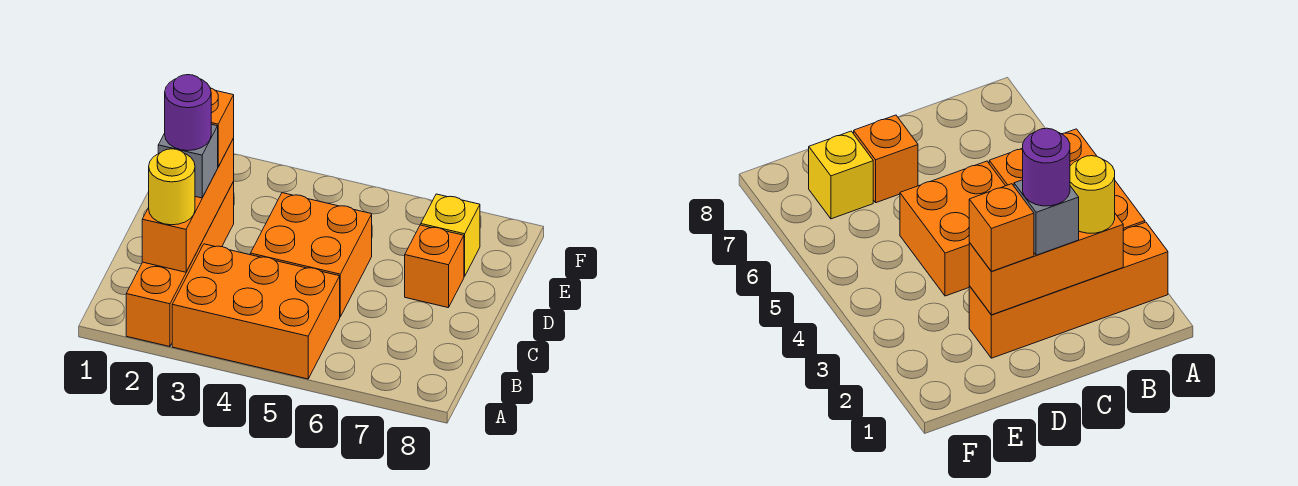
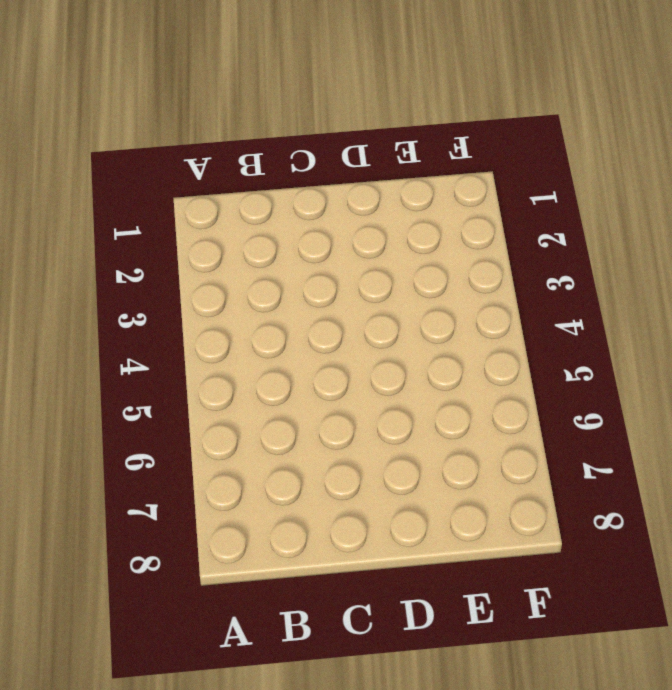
none -> orange 1x4 brick [126,181,234,347]
none -> orange 2x3 brick [172,244,340,379]

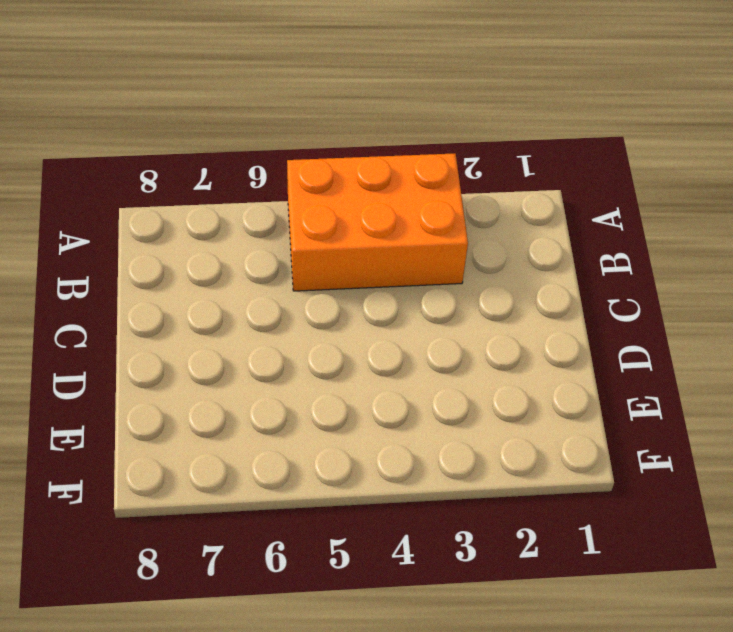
none -> orange 1x4 brick [126,181,234,347]
none -> orange 2x2 brick [250,193,372,317]

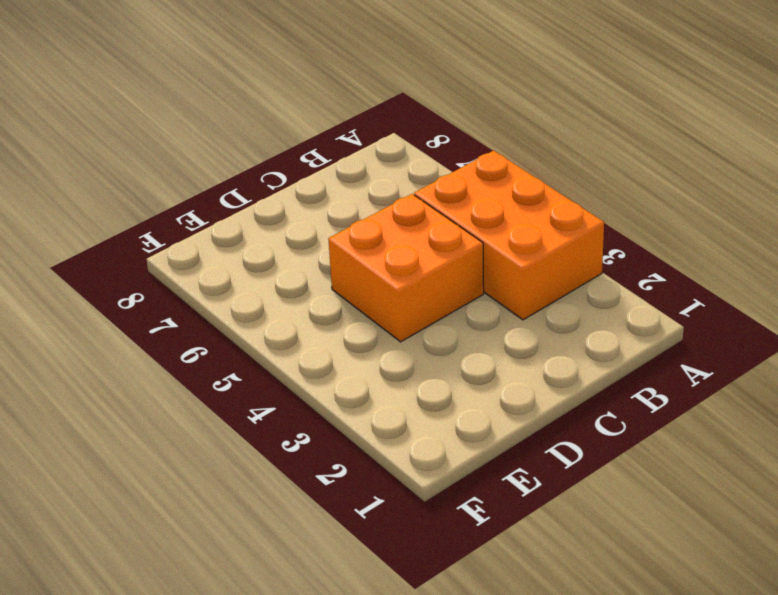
none -> orange 1x4 brick [126,181,234,347]
none -> orange 1x1 brick [405,225,464,308]

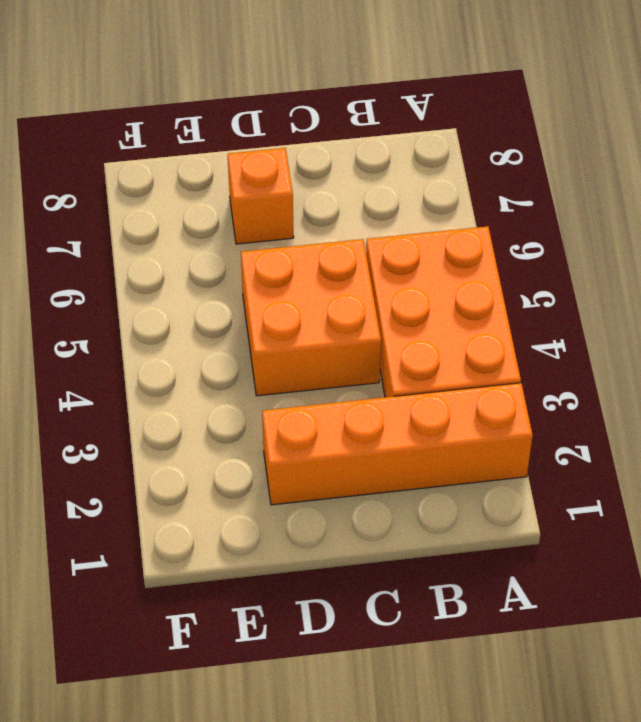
none -> yellow 1x1 brick [421,194,480,277]
none -> orange 1x3 brick [142,138,234,272]

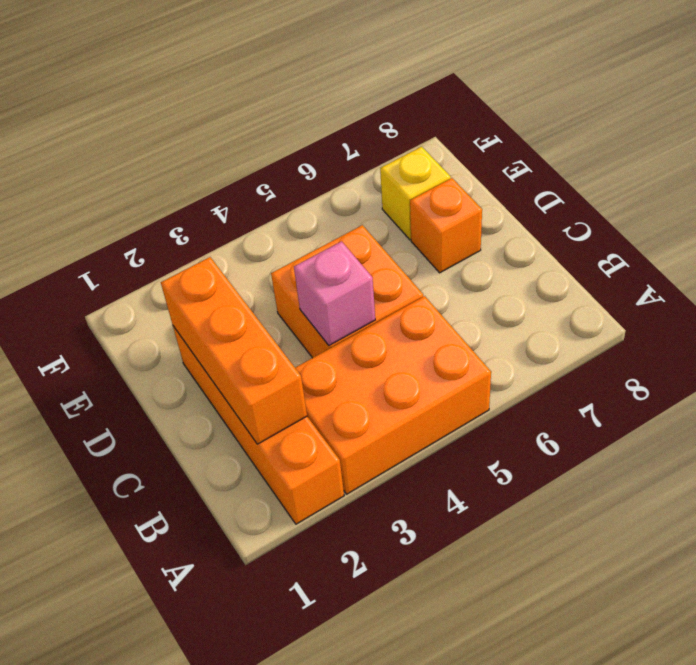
pink 1x1 brick [294,241,375,345] -> none
none -> yellow 1x1 round brick [149,149,195,225]
none -> grey 1x1 brick [158,124,218,198]

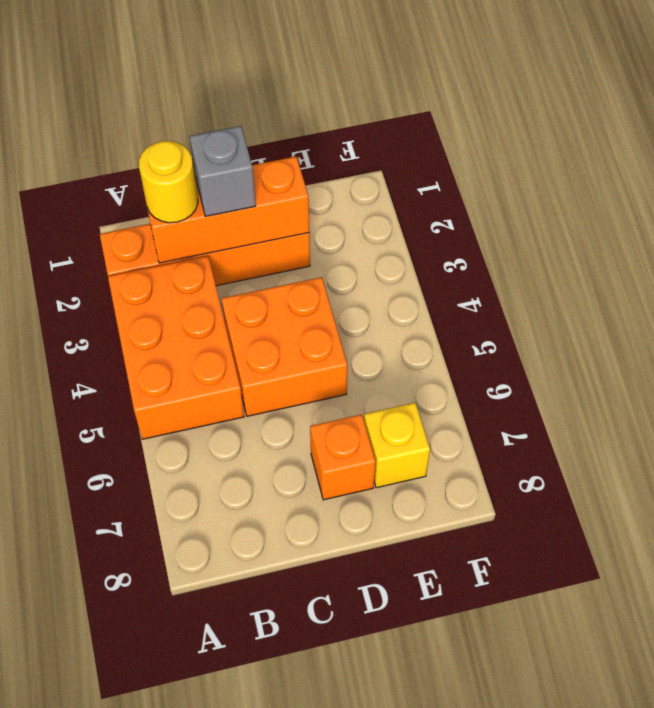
none -> orange 1x1 brick [210,88,234,166]
none -> purple 1x1 round brick [165,75,211,151]

